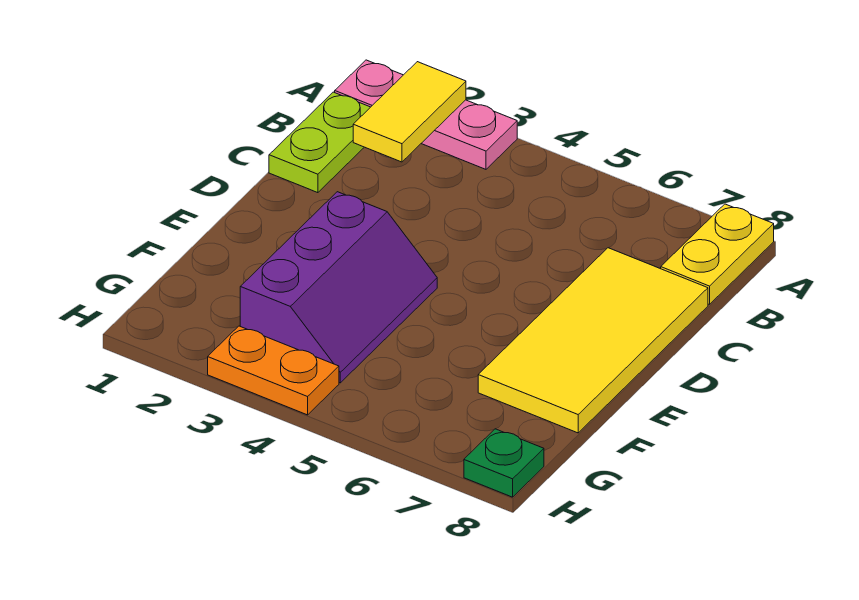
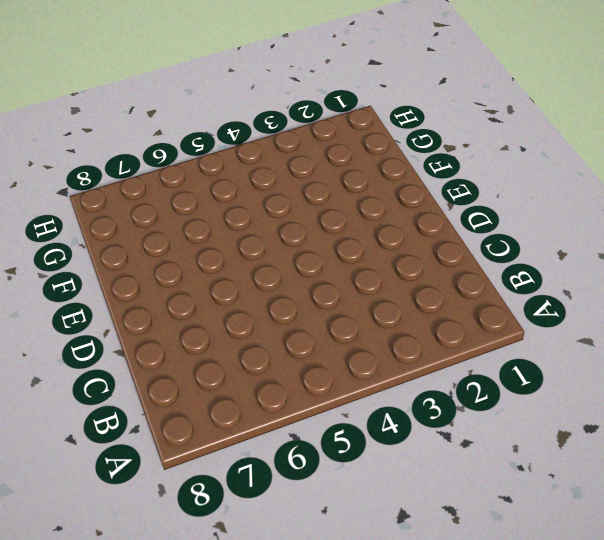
none -> pink 1x3 plate [335,60,517,169]
none -> yellow 1x2 plate [661,204,774,304]

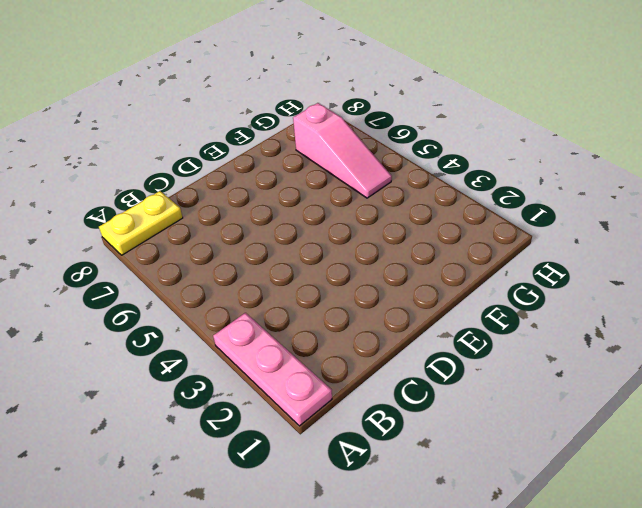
pink 1x3 slope [293,103,392,198] -> none
none -> lime 1x2 plate [269,92,370,193]
none -> yellow 2x4 tile [478,248,708,433]

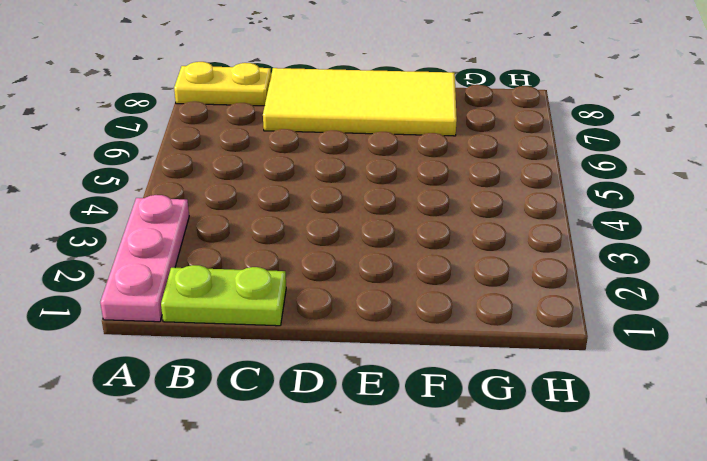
none -> purple 2x3 slope [240,192,437,383]
none -> orange 1x2 plate [208,326,339,415]

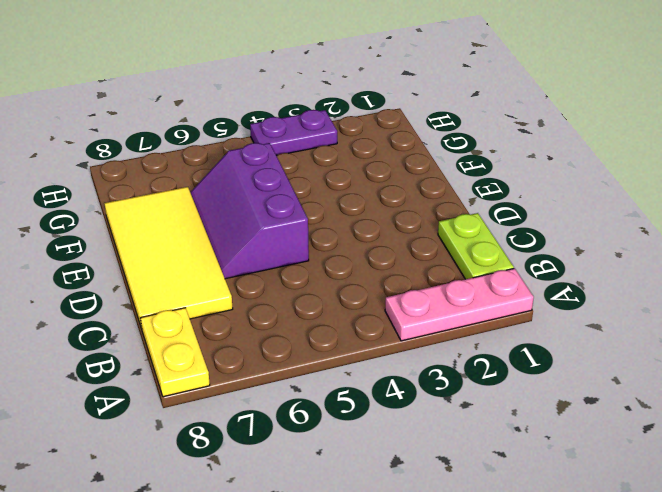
purple 2x3 slope [191,143,309,279] -> purple 2x3 slope moved to [240,192,437,383]
purple 1x2 plate [250,110,337,156] -> orange 1x2 plate [208,326,339,415]
none -> green 1x1 plate [464,429,544,497]
none -> yellow 1x2 tile [353,62,466,162]

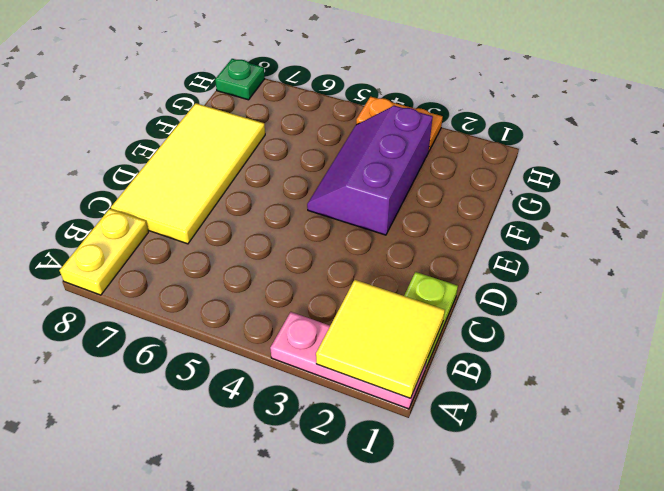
yellow 2x2 tile [316,280,445,398] -> yellow 1x2 tile [353,62,466,162]

